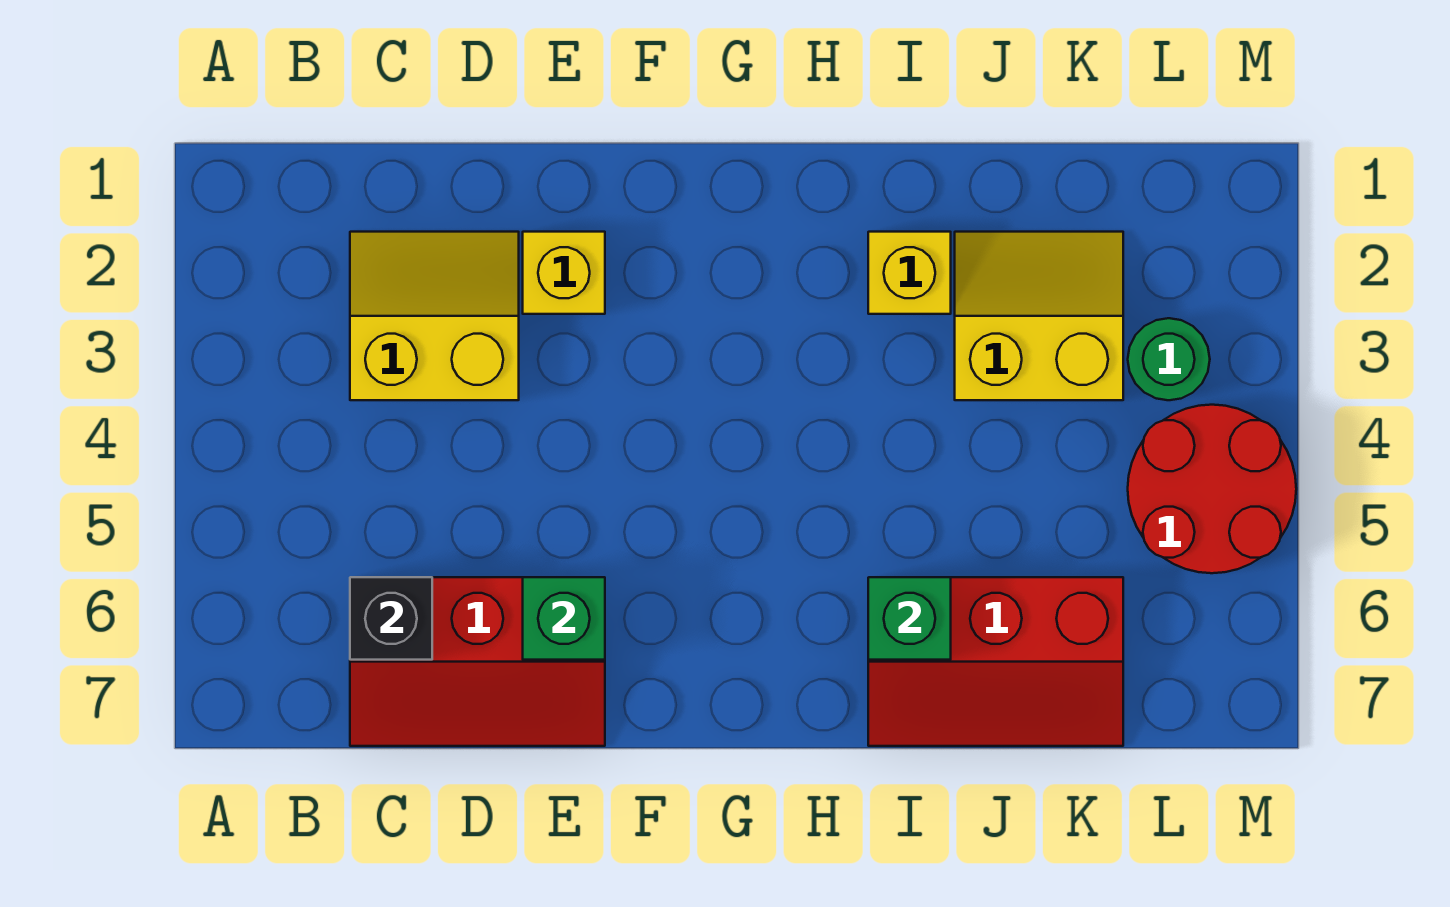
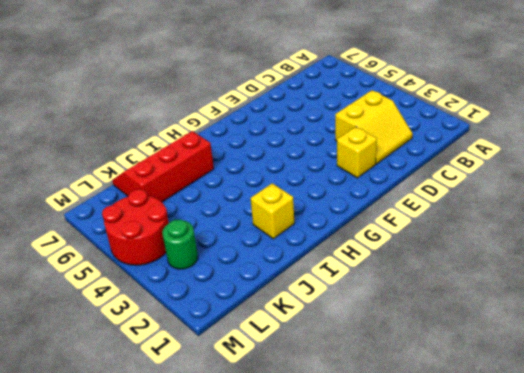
none -> red 2x3 slope [350,577,605,746]
none -> yellow 2x2 slope [955,232,1123,400]

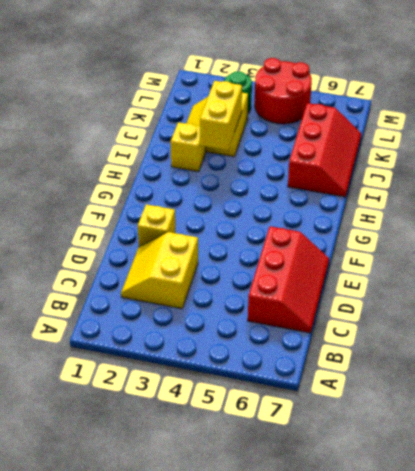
yellow 1x2 brick [200,81,242,150] -> none
none -> black 1x1 brick [350,577,432,660]
none -> green 1x1 brick [523,577,605,660]

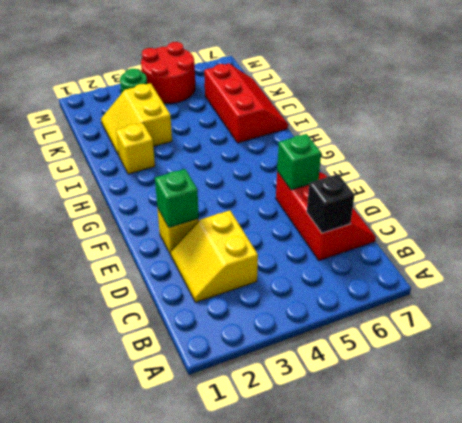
green 1x1 brick [155,169,199,228] -> green 1x1 brick moved to [868,577,951,660]

